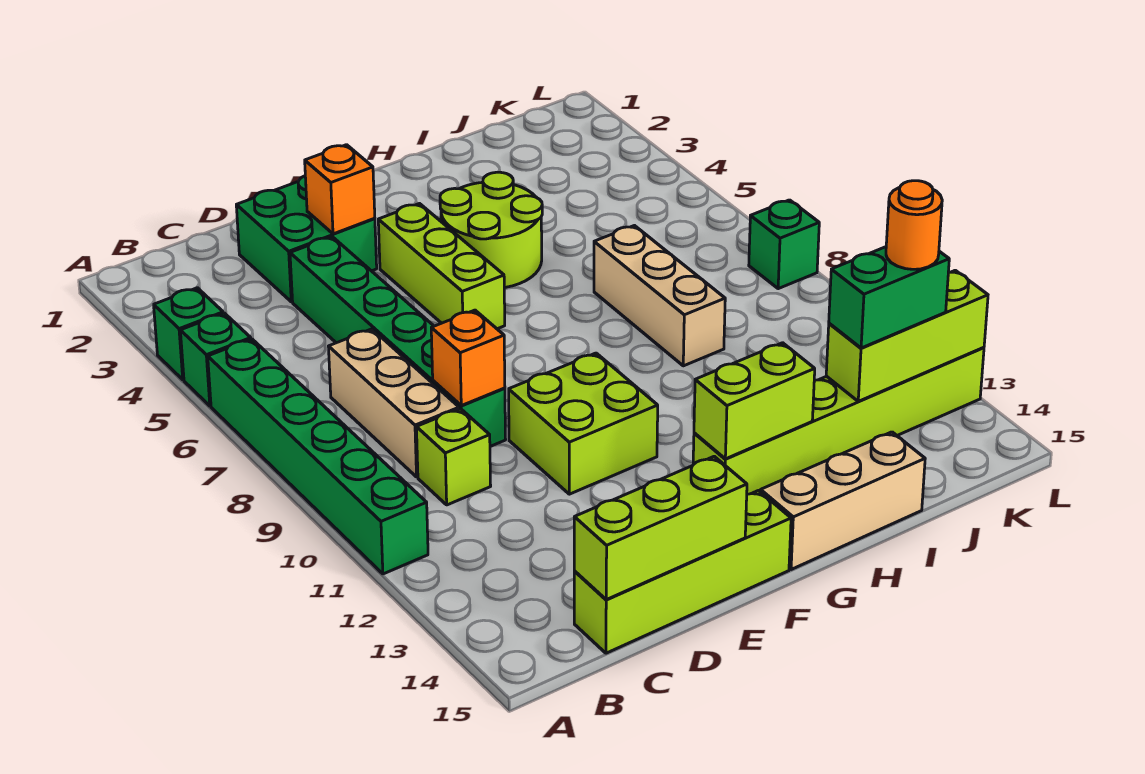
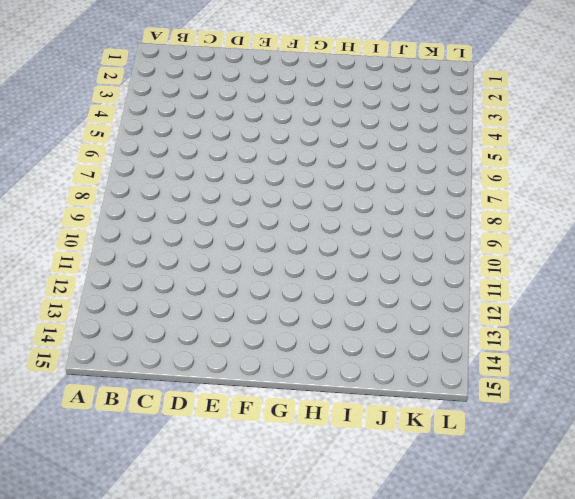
none -> green 1x1 brick [154,288,223,380]
none -> green 1x1 brick [180,313,251,406]
none -> green 1x6 brick [208,339,428,574]

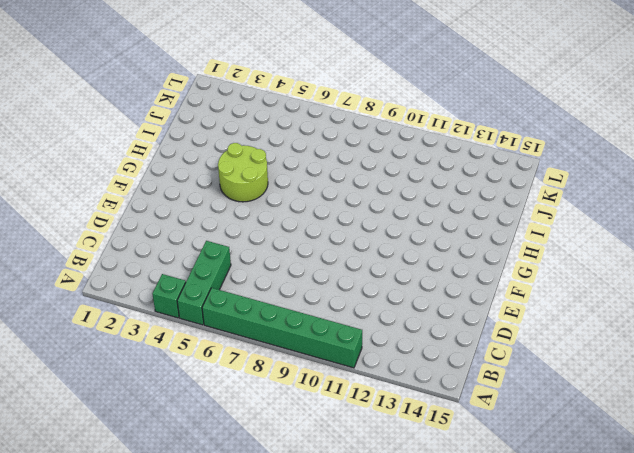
green 1x3 brick [177,241,231,325] -> green 1x1 brick [180,313,251,406]
none -> tan 1x3 brick [328,329,459,477]
none -> lime 1x1 brick [416,409,491,505]
none -> lime 1x4 brick [574,491,791,653]

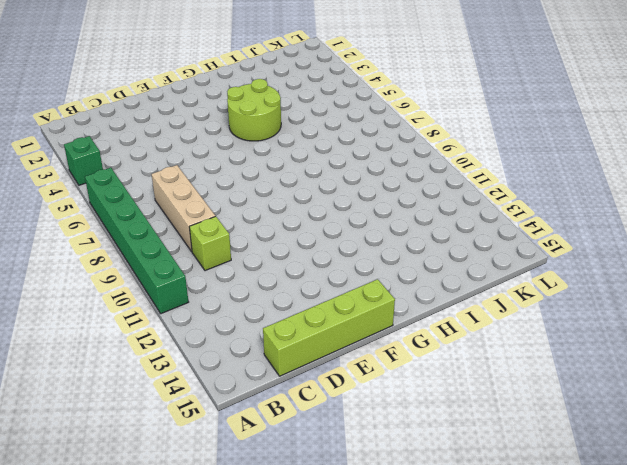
none -> green 1x1 brick [180,313,251,406]
none -> green 2x2 brick [236,176,377,302]
none -> green 1x6 brick [290,237,506,447]

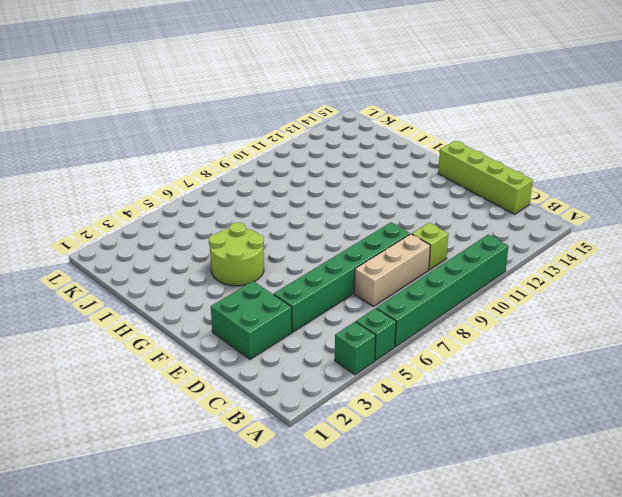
none -> lime 2x2 brick [509,353,658,494]
none -> lime 1x3 brick [378,204,505,329]
none -> lime 1x6 brick [693,347,984,494]

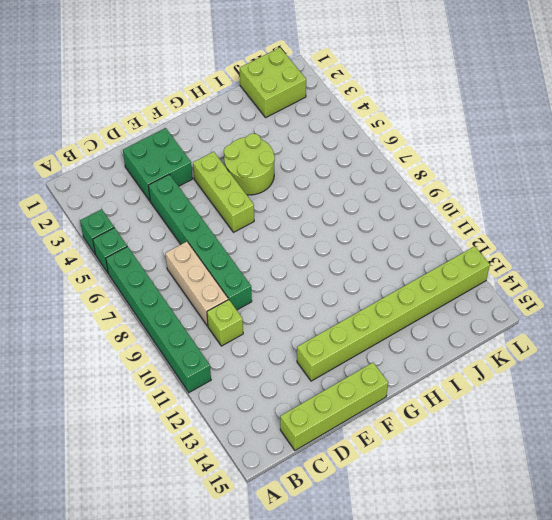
lime 1x8 brick [297,246,490,381] -> lime 1x6 brick [693,347,984,494]
lime 2x2 brick [240,48,306,117] -> lime 2x2 brick moved to [509,353,658,494]
none -> tan 1x3 brick [761,432,925,570]
none -> tan 1x3 brick [594,226,725,366]
none -> green 1x1 brick [749,200,819,289]

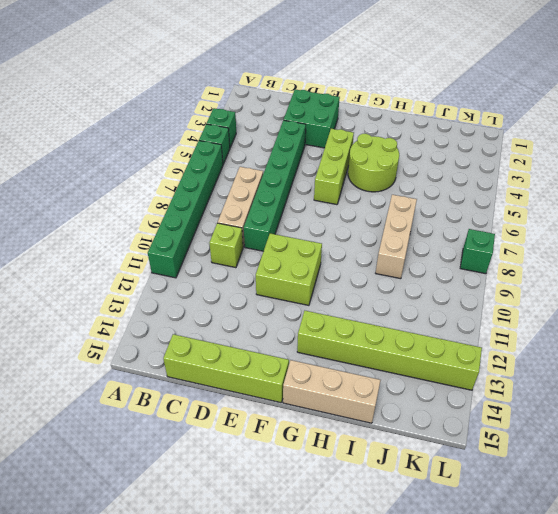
none -> lime 1x3 brick [574,456,747,600]
none -> orange 1x1 brick [431,310,505,406]
none -> orange 1x1 brick [305,145,375,234]

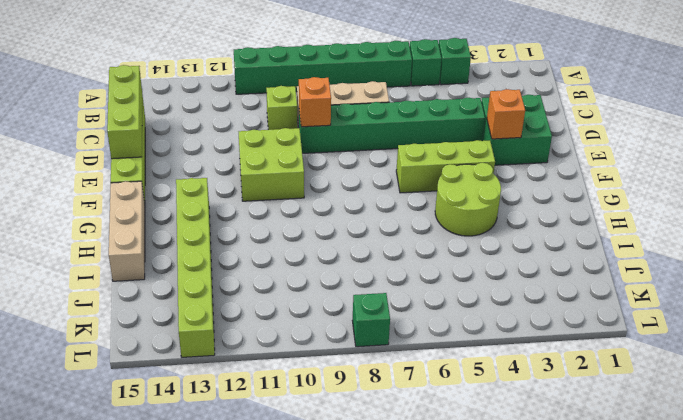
none -> tan 1x3 brick [594,226,725,366]
none -> lime 1x2 brick [694,343,815,459]
none -> lime 1x3 brick [826,270,988,401]

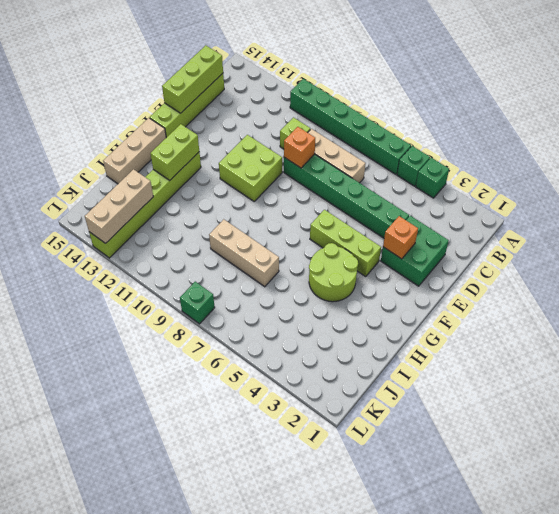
tan 1x3 brick [85,169,153,243] -> lime 1x3 brick [826,270,988,401]
none -> green 1x2 brick [829,247,949,348]
none -> orange 1x1 round brick [886,181,942,269]

